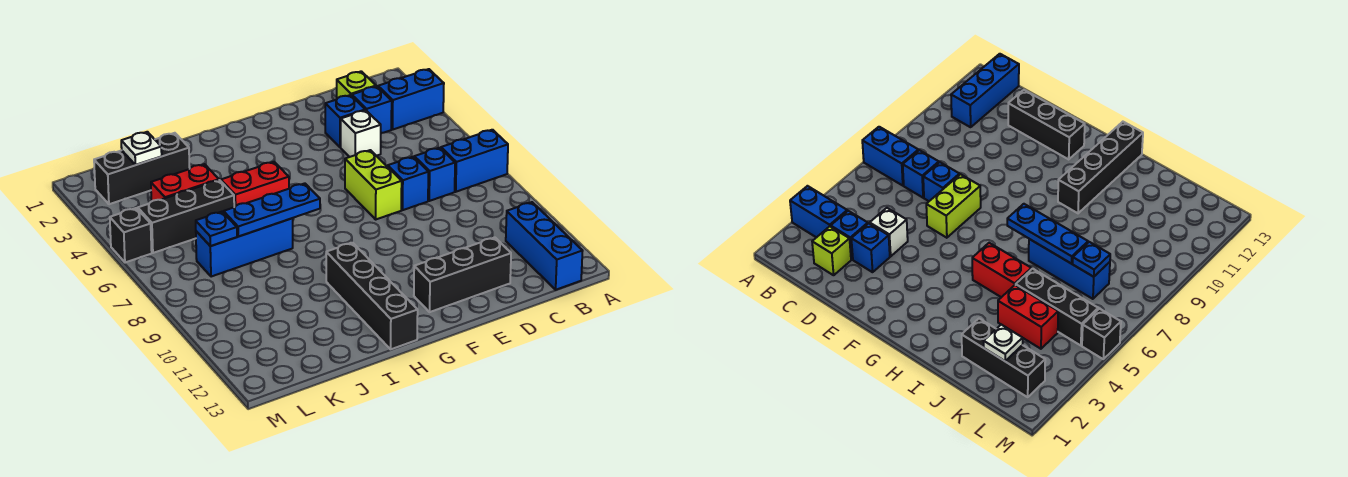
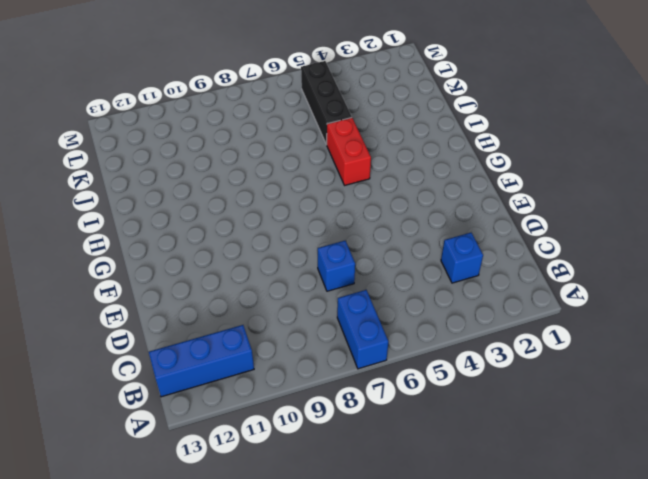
none -> blue 1x2 brick [378,69,444,129]
none -> lime 1x1 brick [337,71,376,98]
none -> blue 1x1 brick [414,148,455,201]

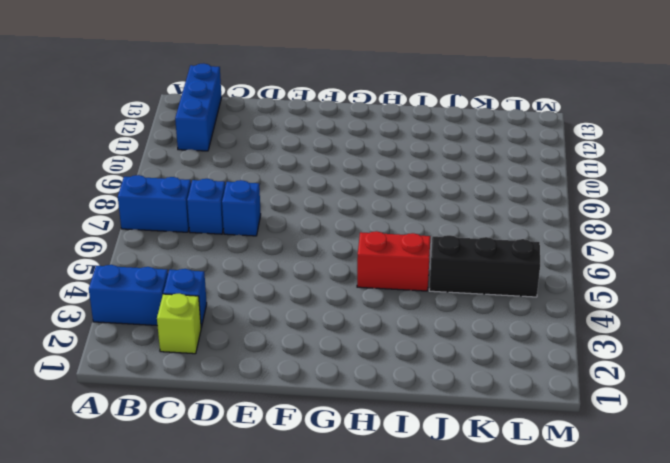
none -> blue 1x1 brick [325,95,365,147]
none -> white 1x1 brick [341,110,381,157]
none -> black 1x3 brick [414,237,511,312]

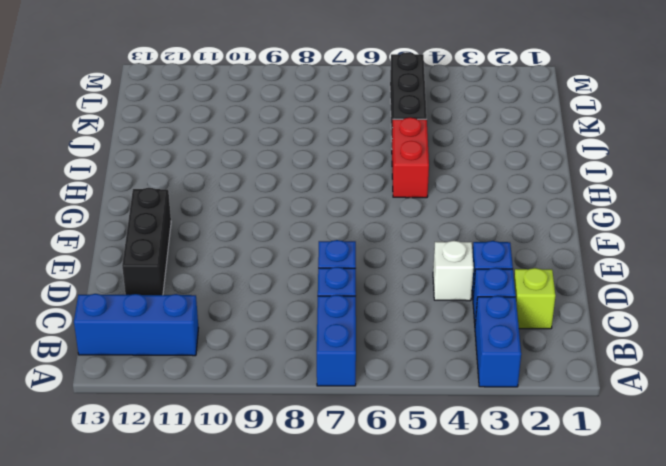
none -> lime 1x2 brick [345,150,402,219]
none -> black 1x4 brick [326,243,418,349]
none -> blue 1x3 brick [196,218,293,277]

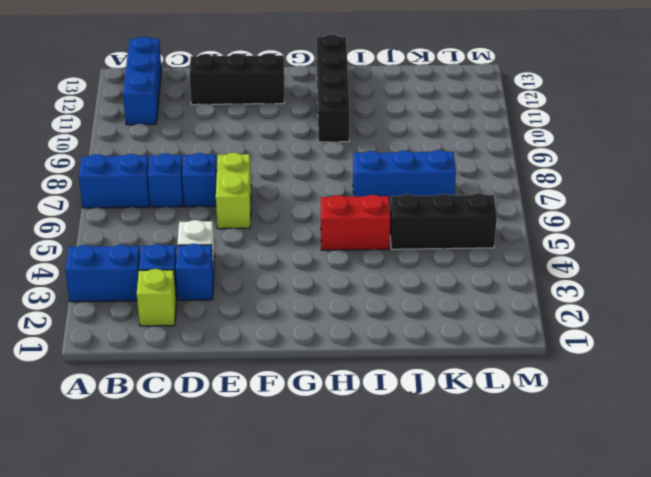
none -> black 1x3 brick [94,133,190,204]
none -> red 1x2 brick [151,164,219,201]
none -> black 1x1 brick [110,208,152,263]

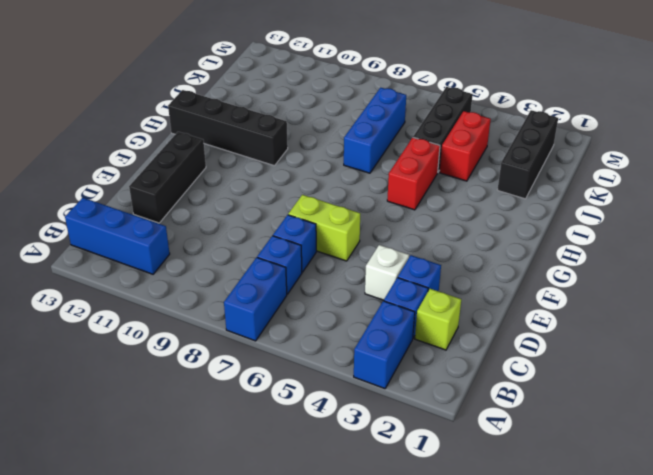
none -> black 1x1 brick [110,208,152,263]
none -> blue 1x3 plate [224,183,320,237]
none -> white 1x1 plate [121,132,162,165]

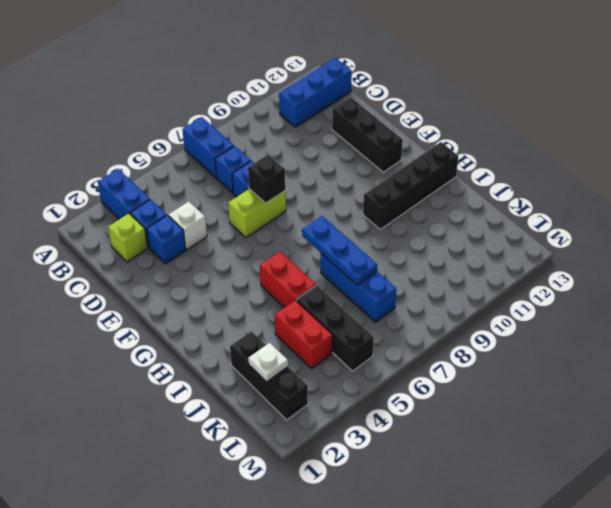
black 1x1 brick [248,155,285,203] -> black 1x1 brick moved to [110,208,152,263]
none -> blue 1x1 plate [196,212,237,246]

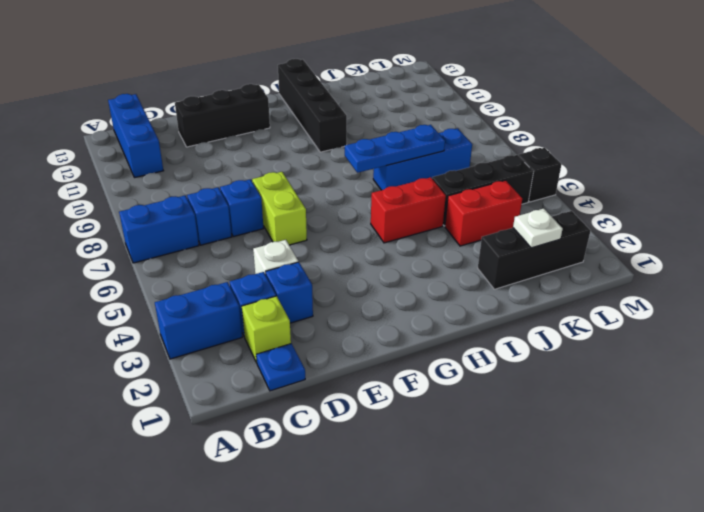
blue 1x1 plate [256,344,305,391] -> blue 1x1 plate moved to [196,212,237,246]

